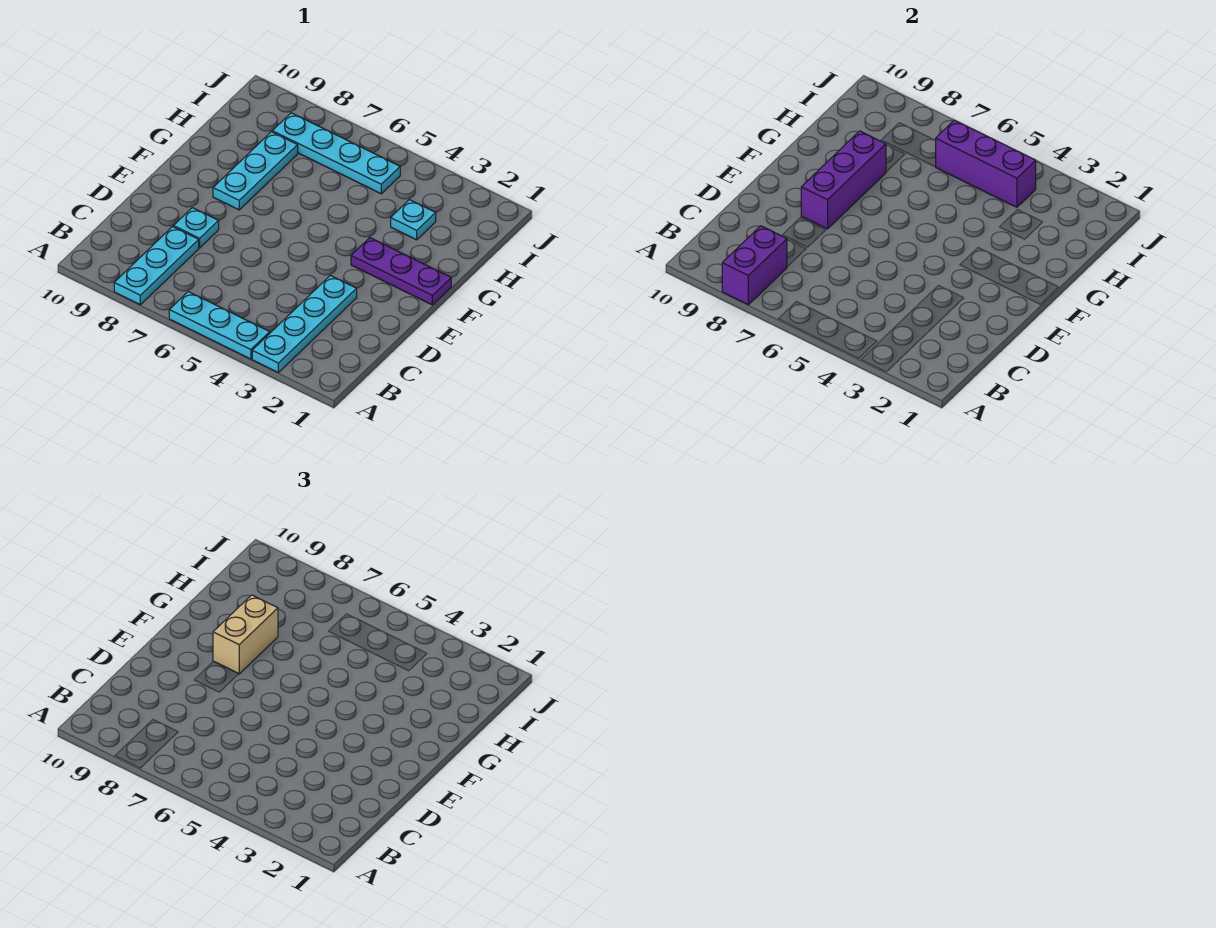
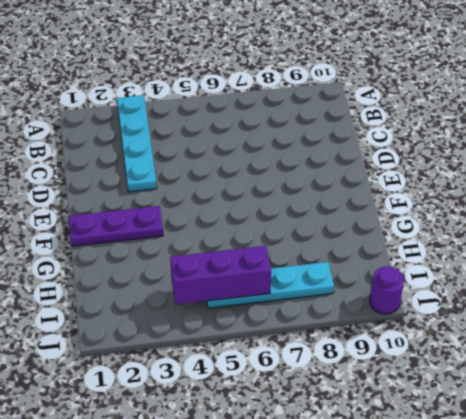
purple 1x1 round brick [370,266,404,314] -> none
none -> cyan 1x3 plate [169,292,270,359]
none -> cyan 1x3 plate [114,227,199,305]
none -> cyan 1x1 plate [173,208,219,248]

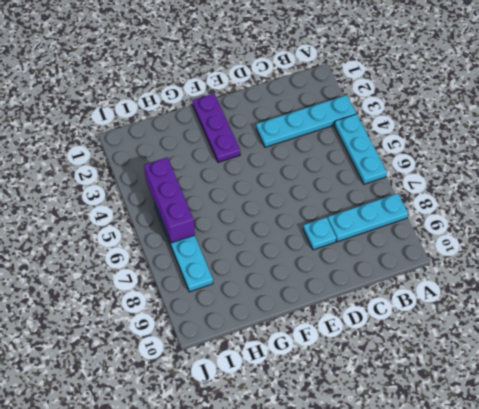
none -> cyan 1x3 plate [213,132,298,210]
none -> cyan 1x1 plate [391,200,436,240]
none -> purple 1x2 brick [722,226,787,305]

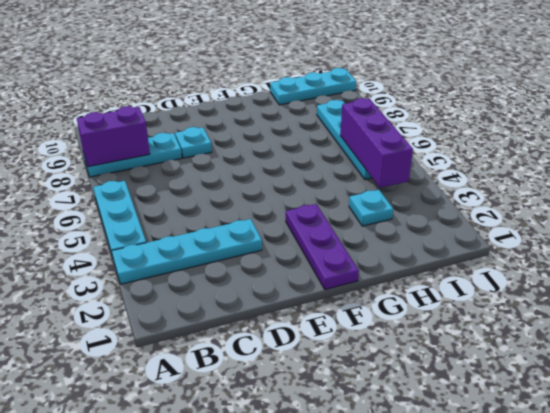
cyan 1x3 plate [270,68,356,105] -> cyan 1x3 plate moved to [213,132,298,210]
none -> purple 1x3 brick [801,131,886,229]
none -> tan 1x2 brick [213,595,278,674]

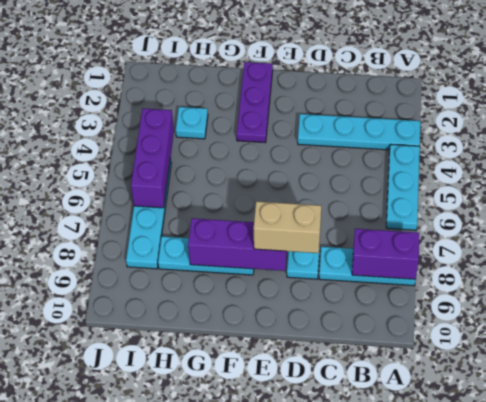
tan 1x2 brick [254,201,321,253] -> tan 1x2 brick moved to [213,595,278,674]

